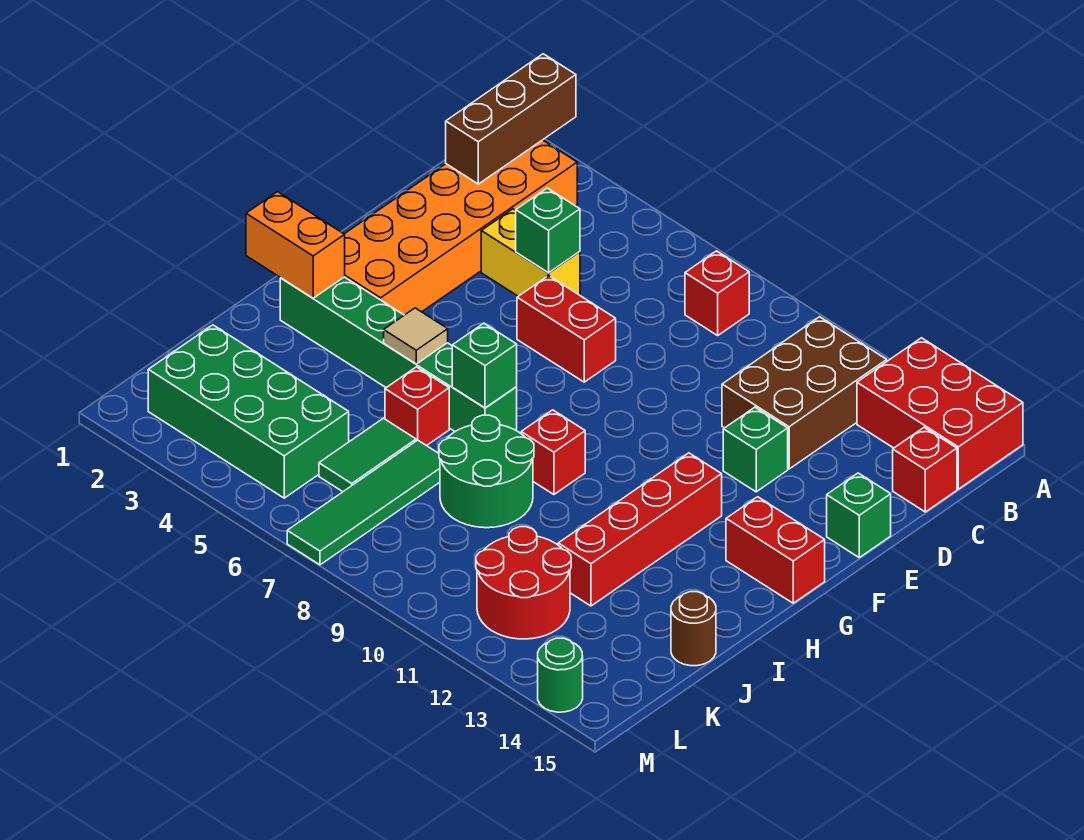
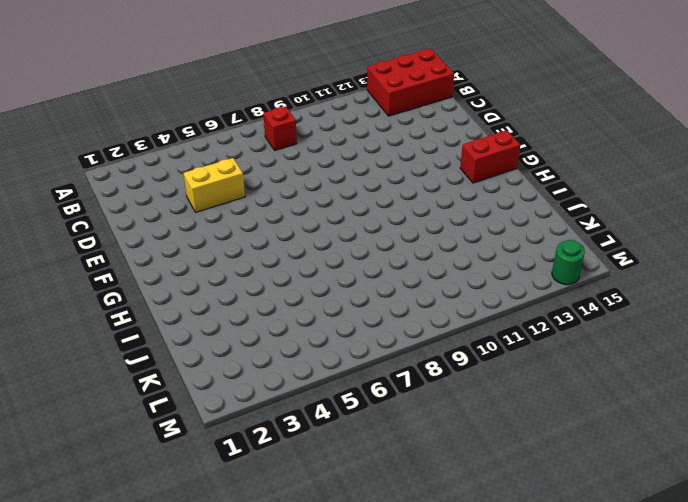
none -> orange 2x6 brick [344,140,577,315]
none -> brown 2x3 brick [722,317,887,469]
none -> red 1x1 brick [893,427,957,512]

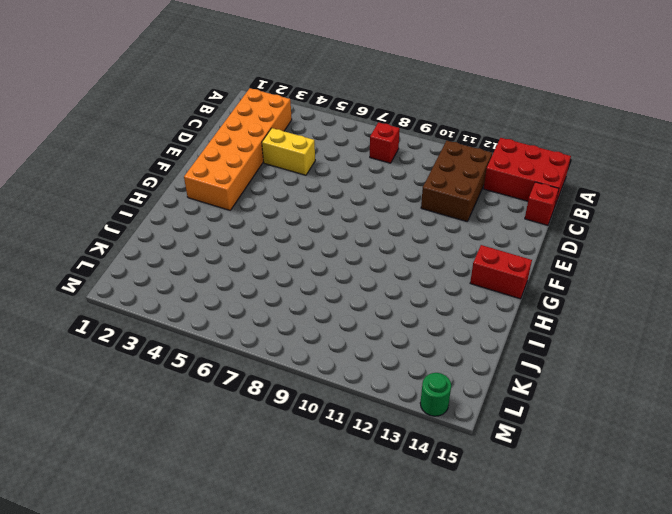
none -> red 1x2 brick [517,276,616,382]
none -> green 1x1 brick [723,407,788,492]
none -> green 1x1 brick [827,473,891,558]

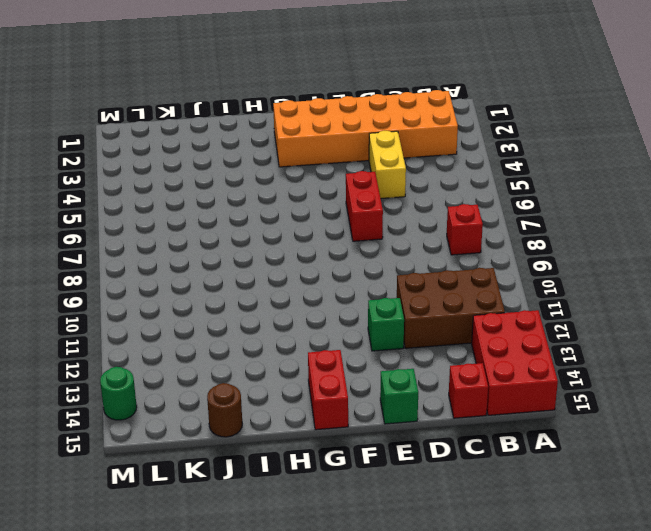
none -> red 1x4 brick [558,453,722,606]
none -> green 1x6 brick [280,277,517,431]
none -> red 1x1 brick [521,410,585,495]

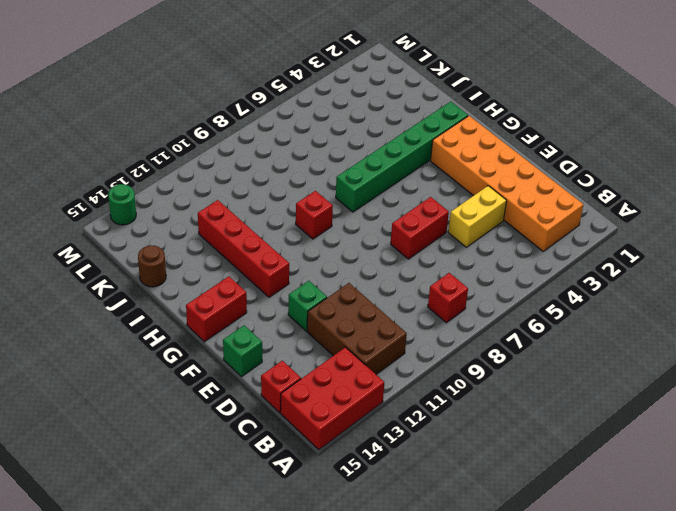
none -> red 1x1 brick [385,367,449,446]
none -> green 2x2 round brick [439,415,534,528]
none -> green 1x2 tile [319,418,416,492]

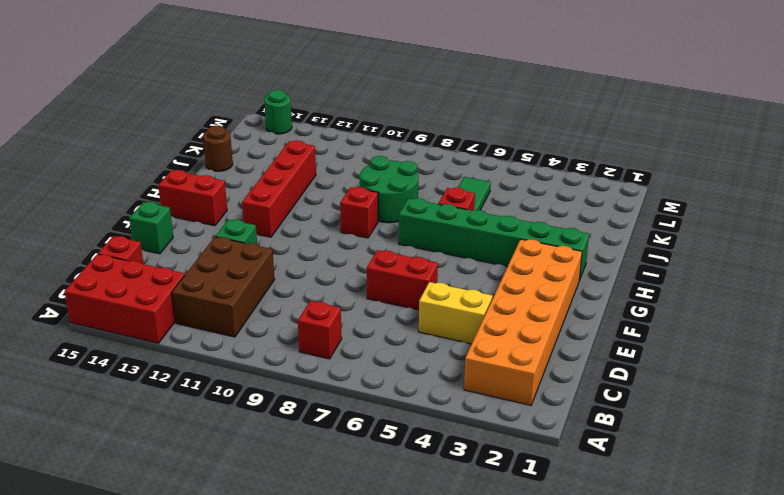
none -> green 1x4 tile [287,440,440,565]
none -> green 2x4 brick [148,325,349,498]
none -> red 2x2 round brick [476,527,571,639]

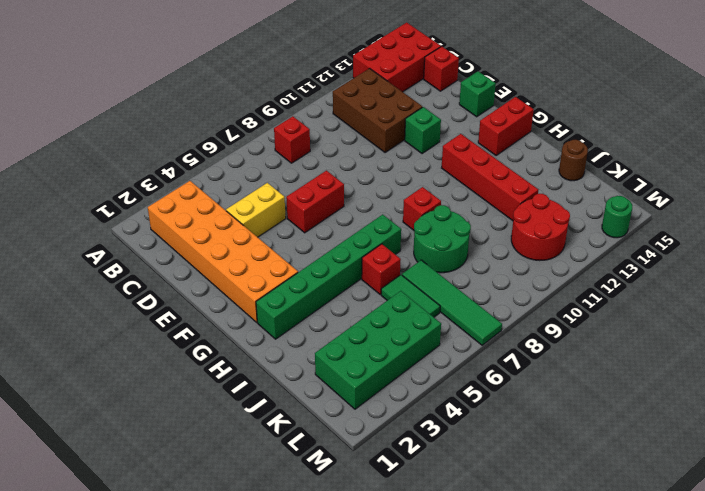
none -> brown 1x3 brick [446,54,576,184]
none -> green 1x1 brick [516,188,580,273]
none -> orange 1x2 brick [246,192,345,298]

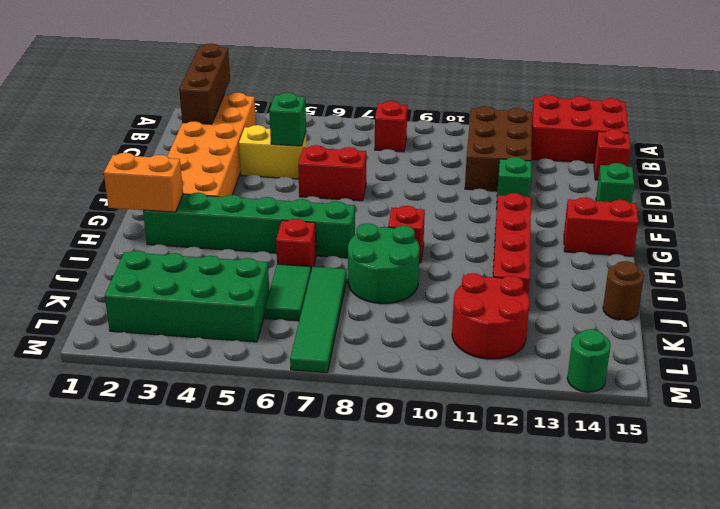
none -> tan 1x1 tile [384,308,448,364]
none -> green 1x1 brick [452,323,517,408]

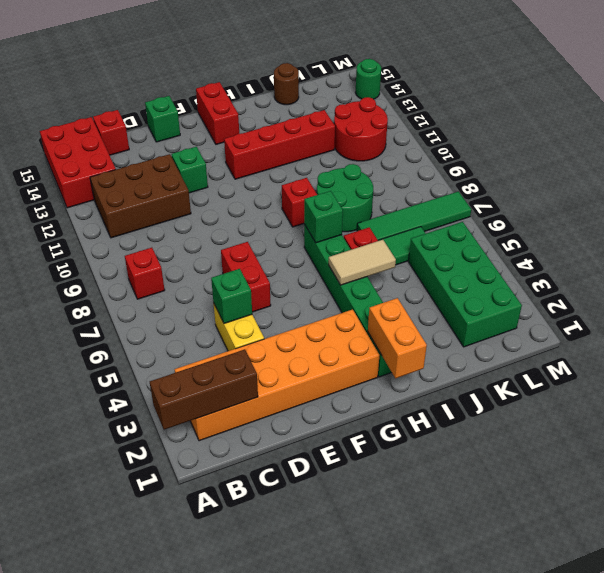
tan 1x2 tile [329,240,396,285] -> tan 1x1 tile [384,308,448,364]

